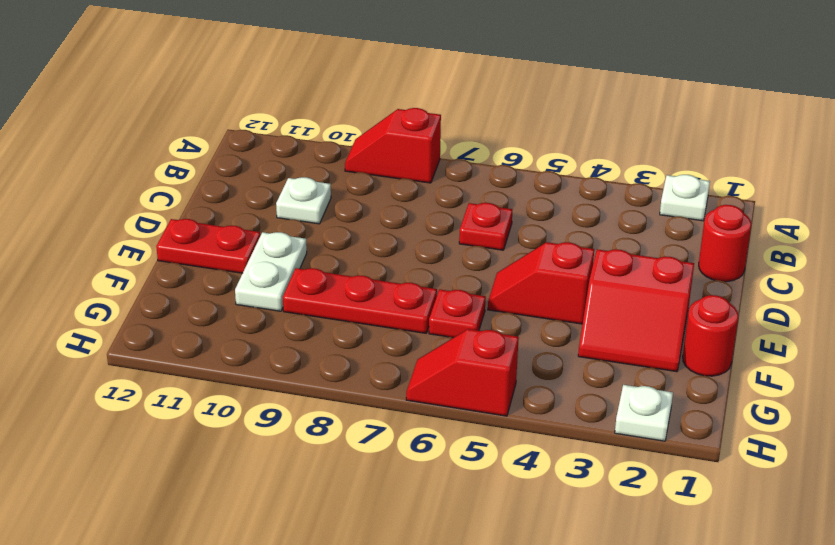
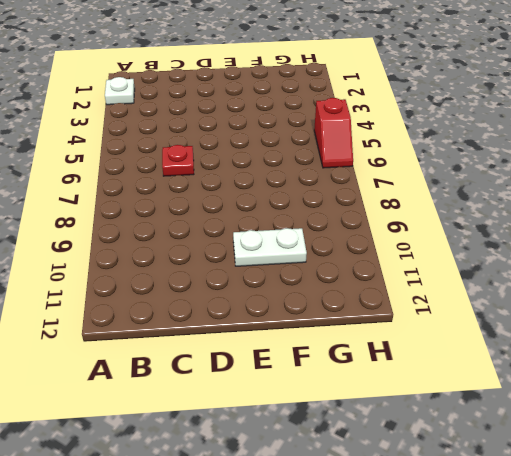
none -> red 1x2 slope [345,108,441,183]
none -> red 1x1 round brick [699,205,751,282]
none -> white 1x1 plate [276,177,331,224]

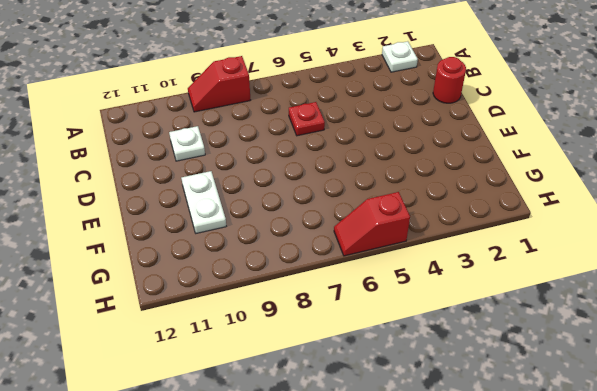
none -> red 2x2 slope [578,249,694,372]
none -> red 1x2 slope [488,242,594,324]
none -> red 1x2 plate [156,219,260,273]

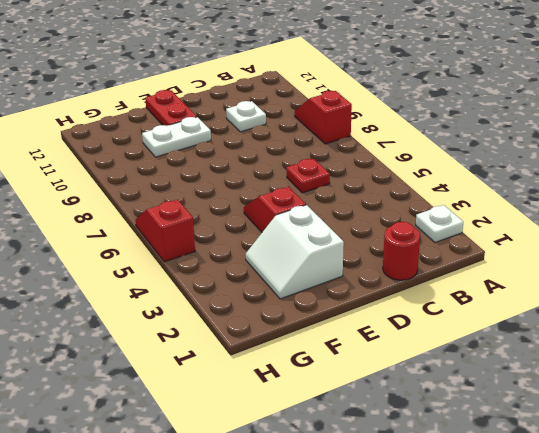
white 2x2 slope [246,205,344,299] -> red 2x2 slope [578,249,694,372]
none -> red 1x1 round brick [683,295,738,376]
none -> red 1x1 plate [429,289,486,338]
none -> red 1x3 plate [283,268,437,333]

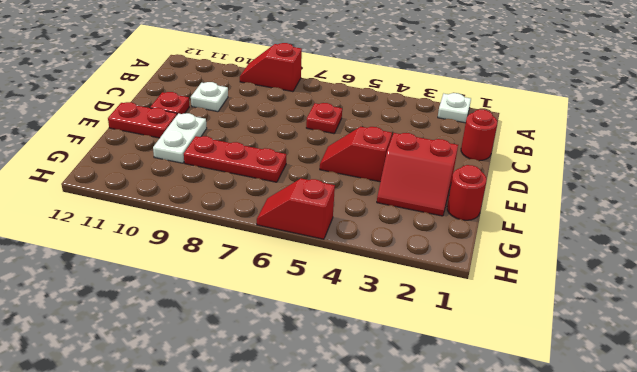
red 1x1 plate [150,92,189,114] -> red 1x1 plate moved to [429,289,486,338]
none -> white 1x1 plate [615,385,673,441]

